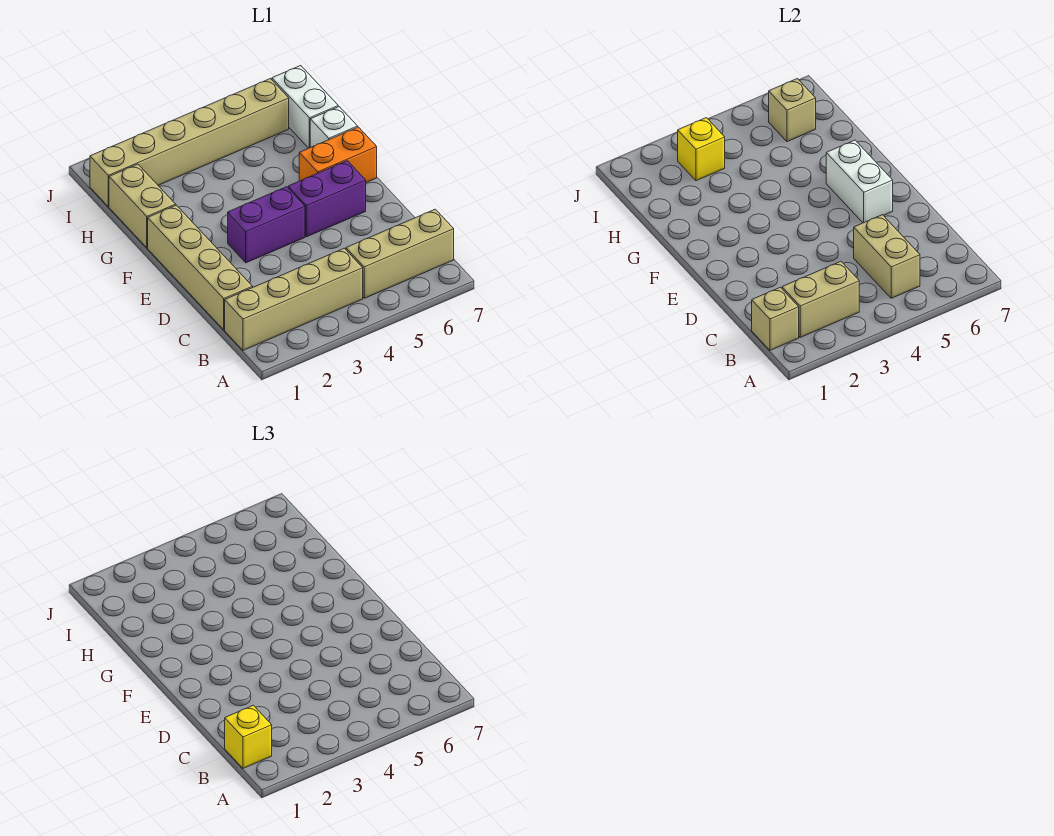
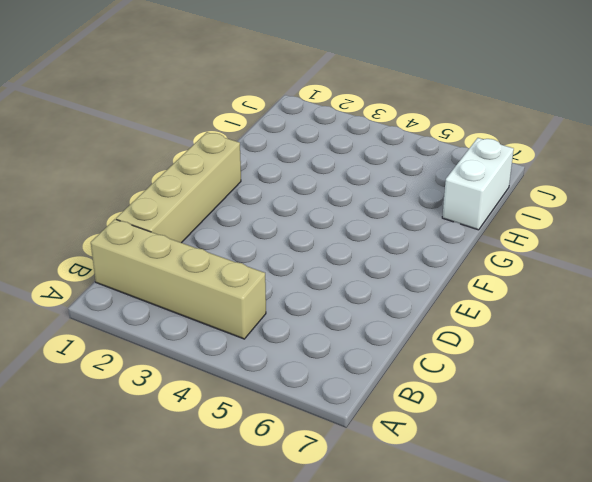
none -> tan 1x3 brick [346,209,454,298]
none -> purple 1x2 brick [228,187,305,263]
none -> purple 1x2 brick [288,161,366,237]

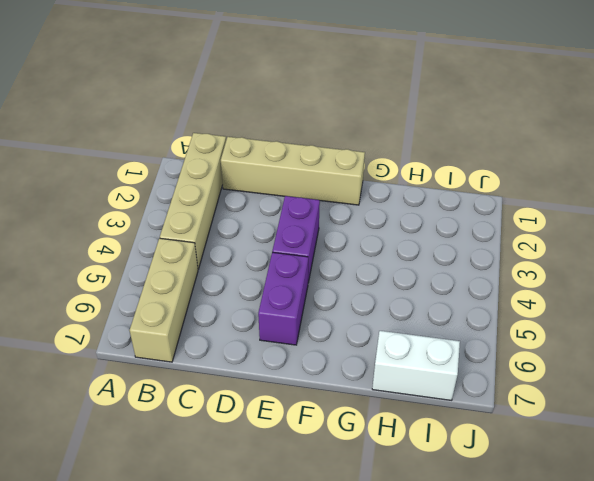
none -> orange 1x2 brick [299,127,377,182]
none -> tan 1x2 brick [109,164,176,248]
none -> white 1x1 brick [310,107,358,147]

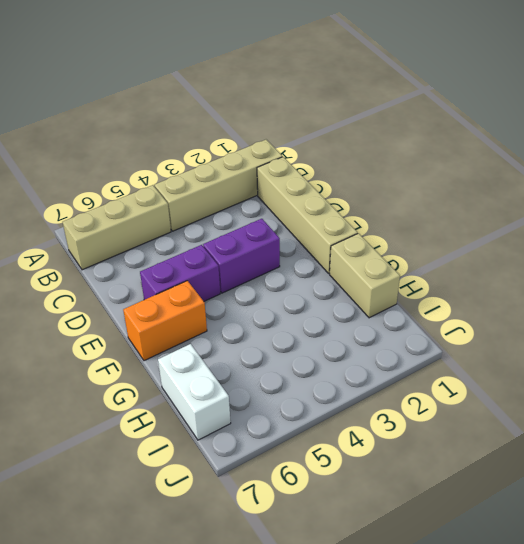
none -> white 1x1 brick [310,107,358,147]
none -> tan 1x6 brick [90,79,289,207]
none -> tan 1x1 brick [752,287,799,350]

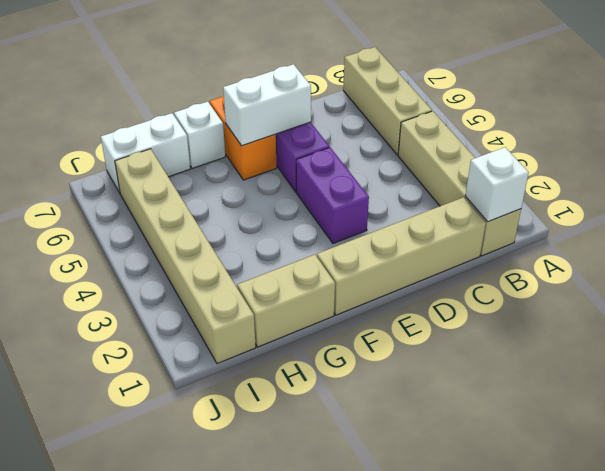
white 1x1 brick [465,147,529,222] -> tan 1x1 brick [752,287,799,350]
none -> tan 1x2 brick [782,261,859,337]
none -> tan 1x2 brick [854,215,920,298]
none -> yellow 1x1 brick [678,118,725,181]

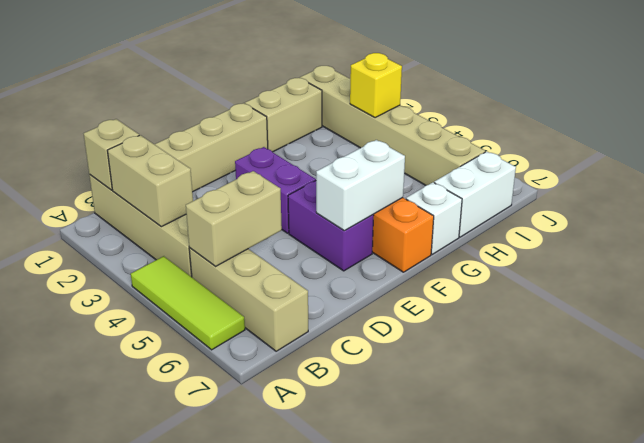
lime 1x3 tile [131,256,245,350] -> none
none -> tan 1x1 brick [769,79,816,142]
none -> yellow 1x1 brick [225,705,272,768]

